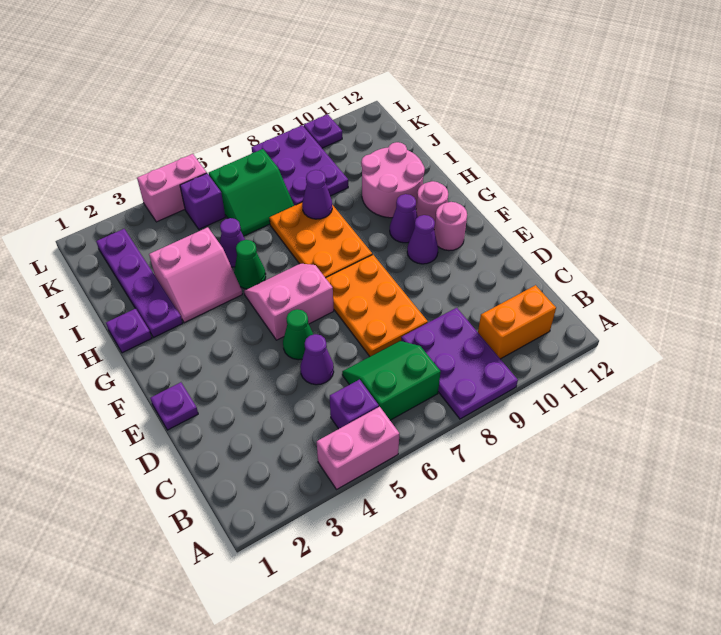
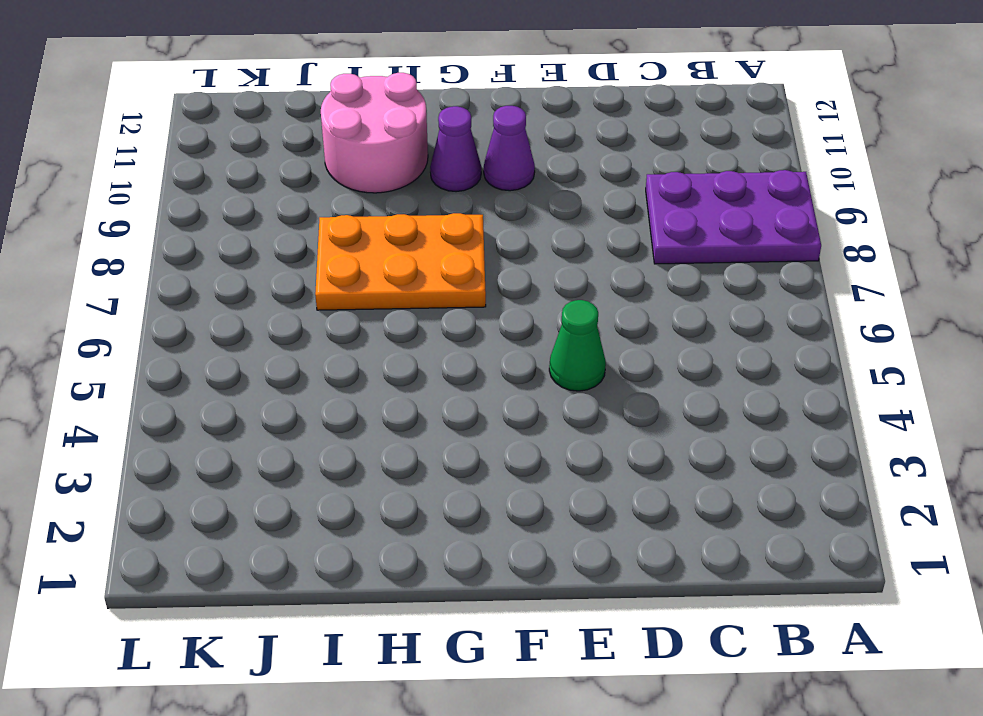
none -> pink 1x2 brick [317,407,400,489]
none -> purple 1x1 brick [330,380,379,429]
none -> green 2x2 slope [342,341,441,420]

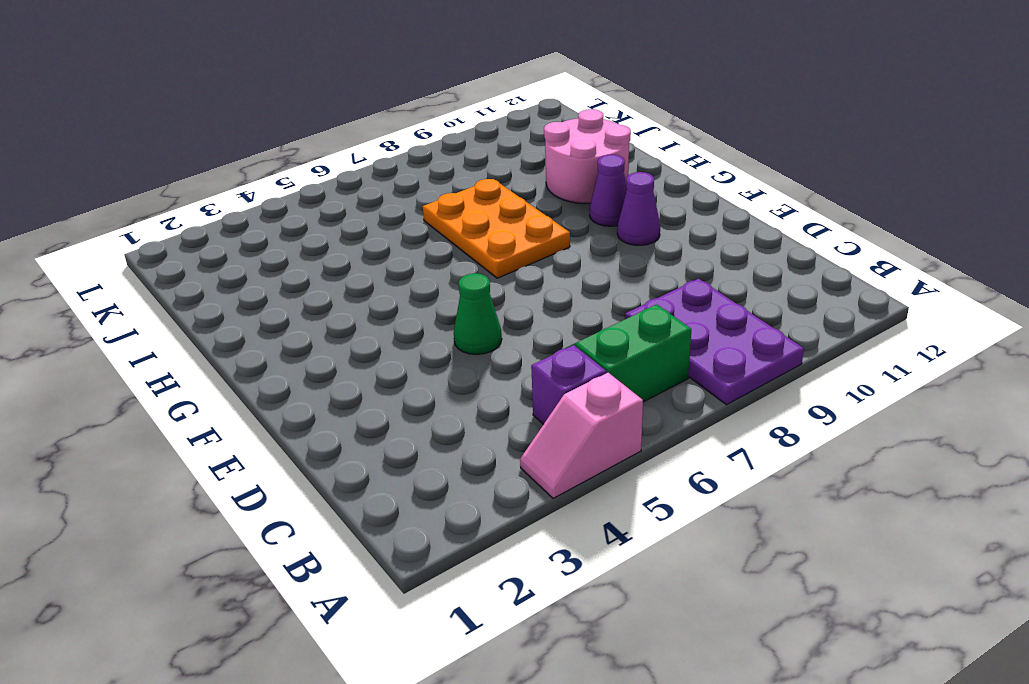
pink 1x2 slope [520,373,643,498] -> pink 1x2 brick [317,407,400,489]
none -> orange 1x2 brick [478,285,556,359]
none -> purple 1x1 cone [300,334,334,385]
none -> orange 2x3 plate [326,255,428,356]

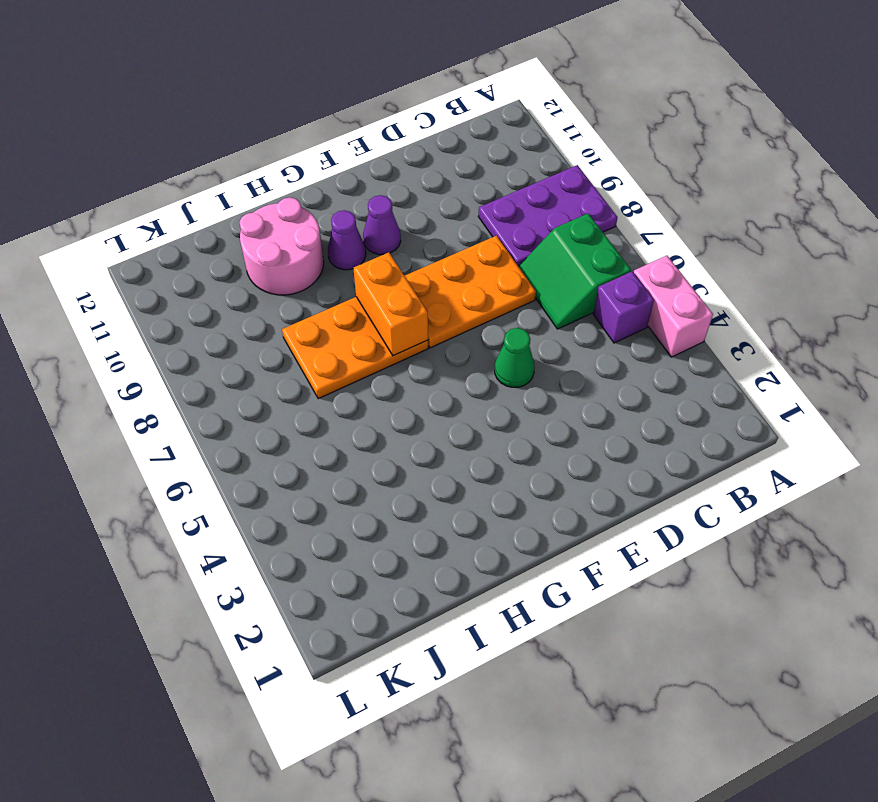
orange 1x2 brick [353,252,428,356] -> orange 1x2 brick moved to [478,285,556,359]
none -> purple 1x1 cone [300,334,334,385]
none -> purple 1x1 plate [150,382,198,430]
none -> pink 2x2 slope [244,264,334,340]

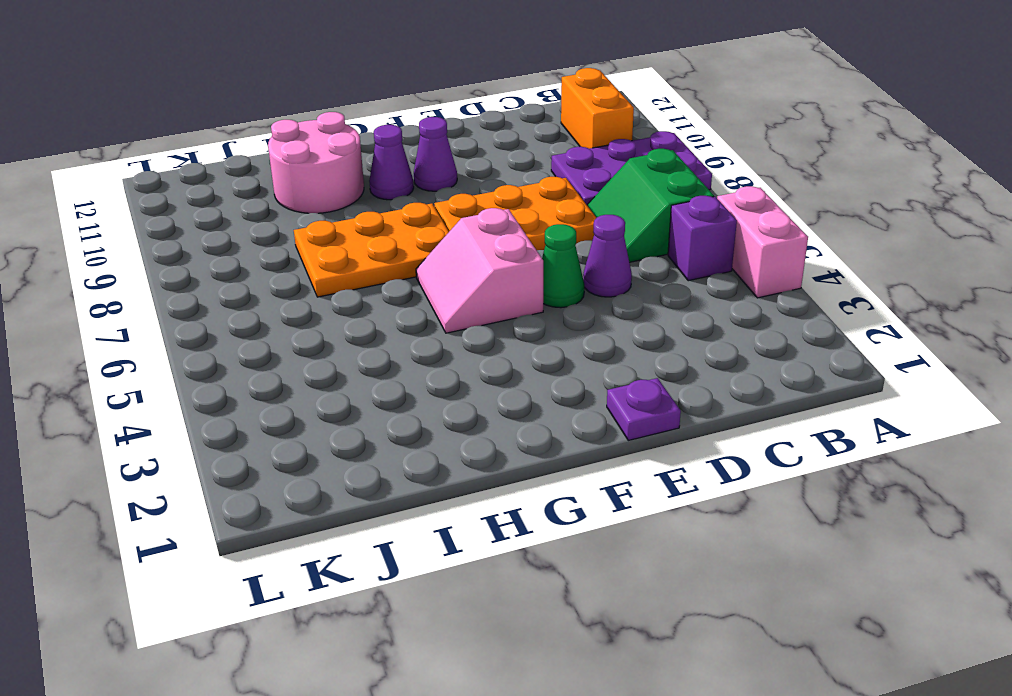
none -> pink 1x1 round brick [434,202,467,251]
none -> pink 1x1 round brick [416,181,448,229]
none -> purple 1x1 plate [106,309,152,353]

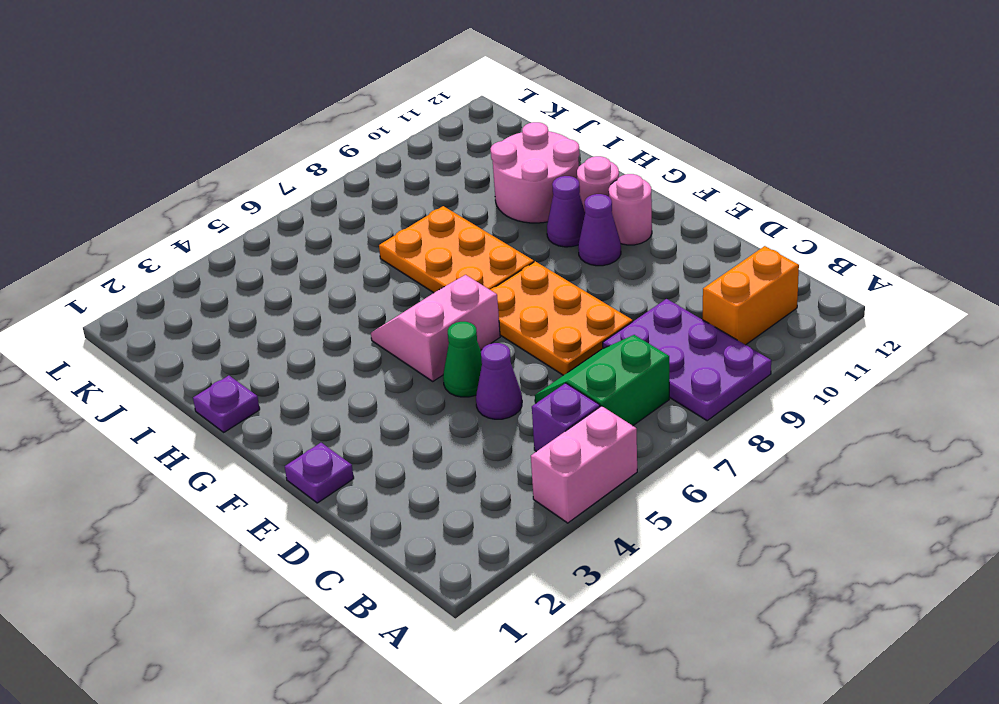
none -> purple 1x4 plate [96,229,183,338]
none -> pink 2x2 slope [149,227,242,323]
none -> green 1x1 cone [234,240,266,289]

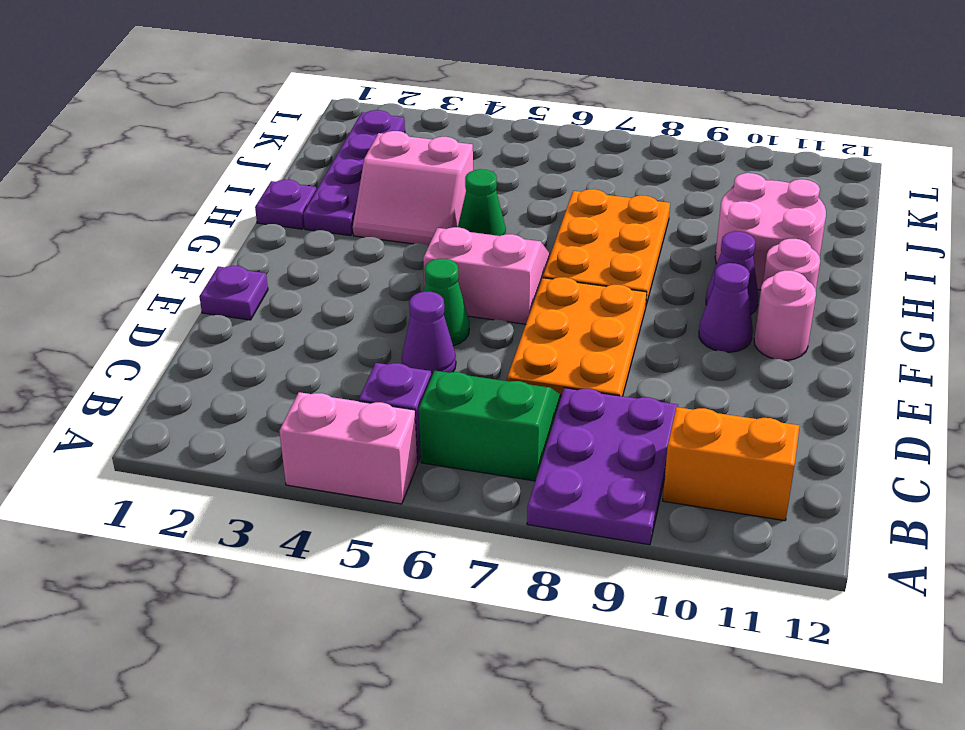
none -> purple 1x1 cone [220,218,245,267]
none -> green 2x2 slope [209,149,294,236]
none -> purple 2x3 plate [252,125,348,206]

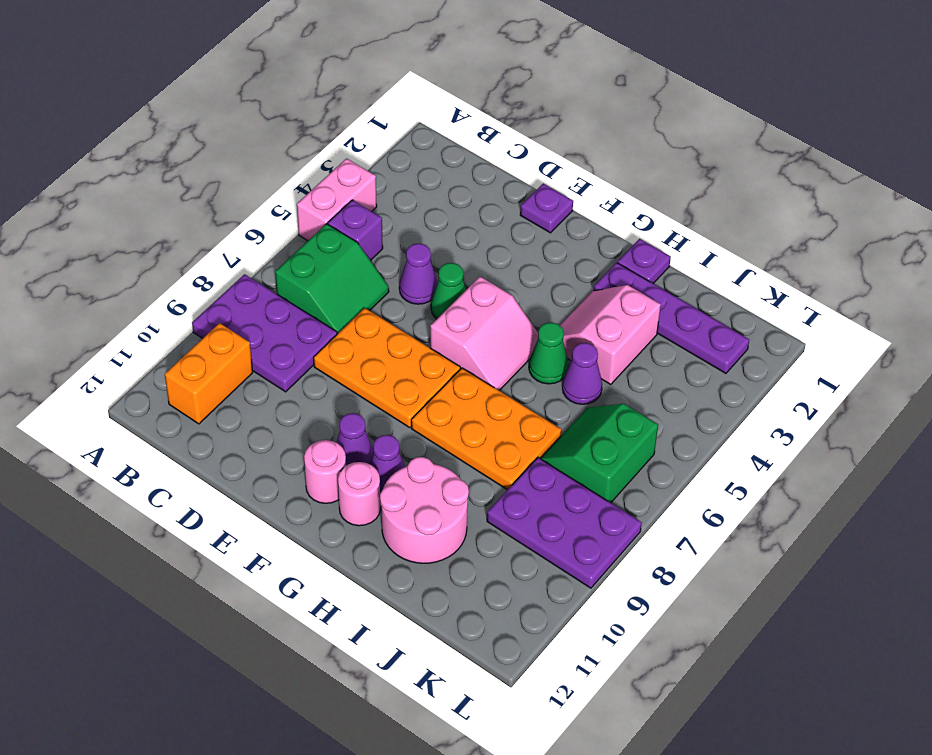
none -> purple 1x1 brick [180,173,225,229]
none -> pink 1x2 brick [137,154,207,222]
none -> purple 1x1 plate [304,114,342,148]

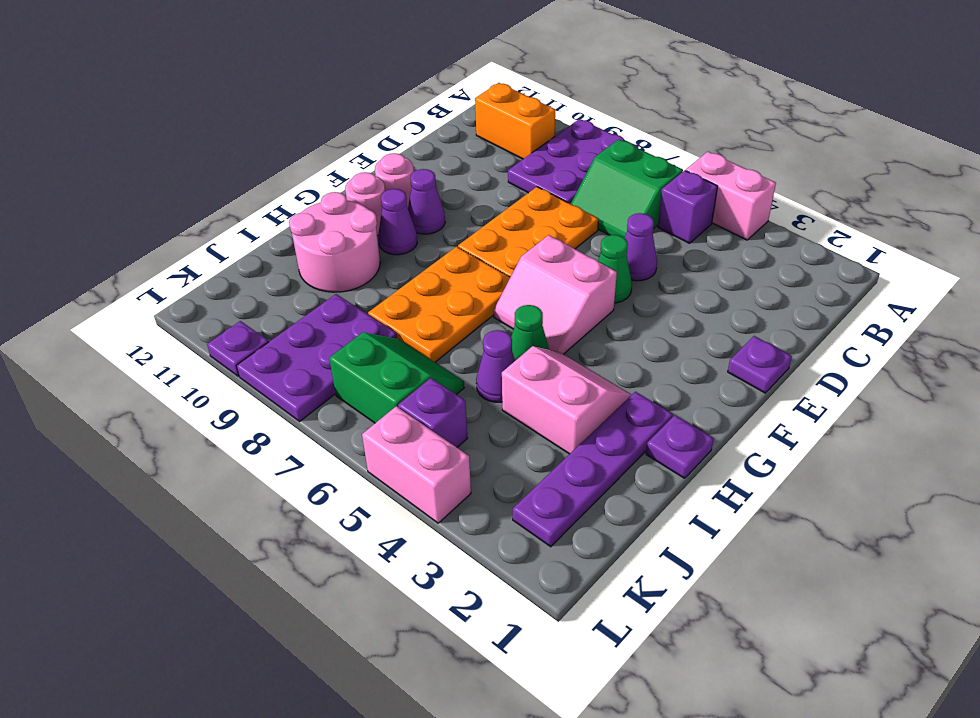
none -> purple 1x1 cone [302,170,332,219]

